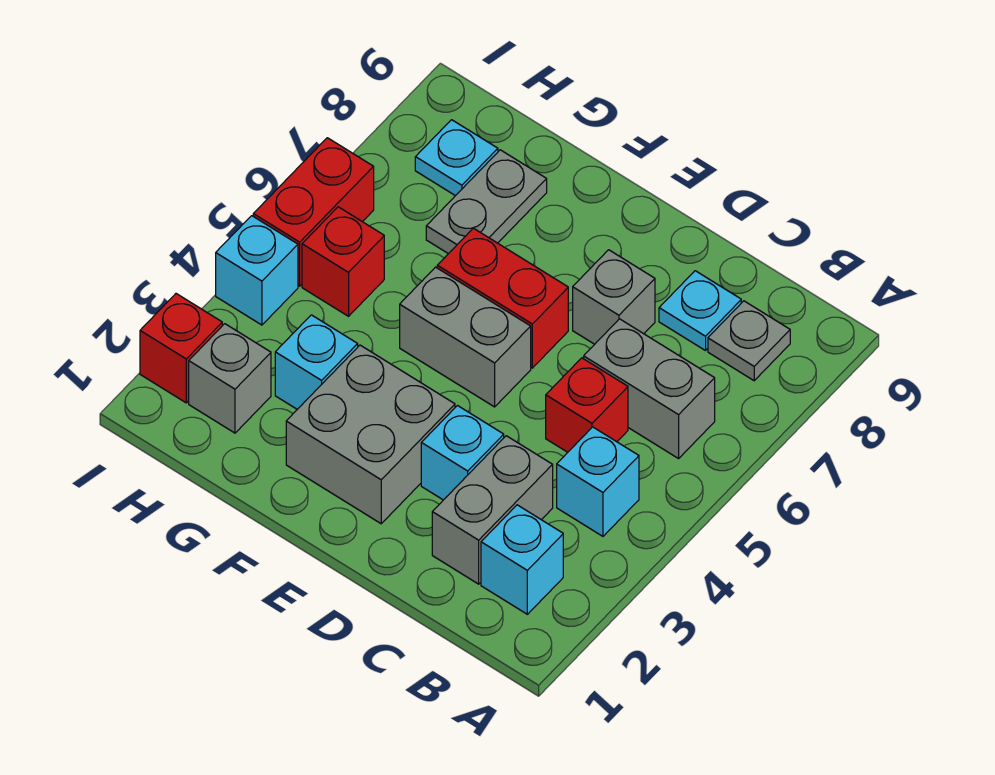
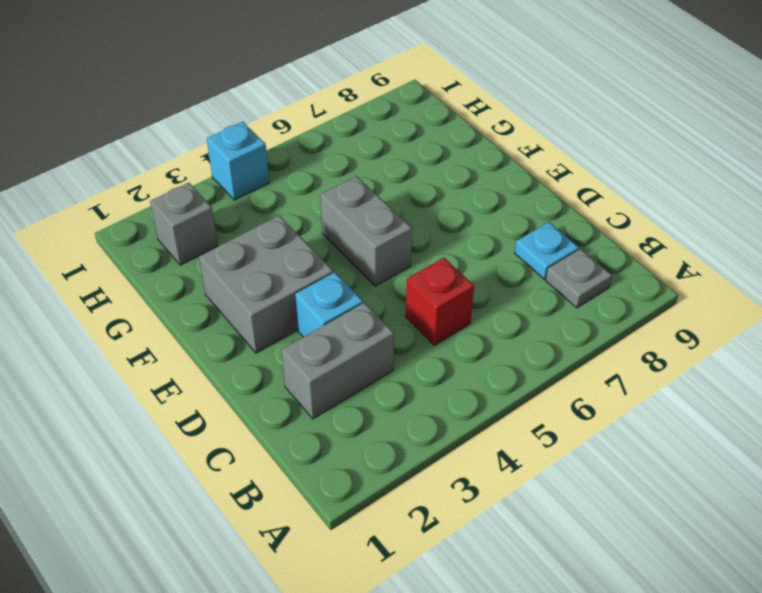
none -> cyan 1x1 brick [481,505,563,614]
none -> cyan 1x1 brick [557,427,639,536]
none -> grey 1x2 brick [584,319,715,459]

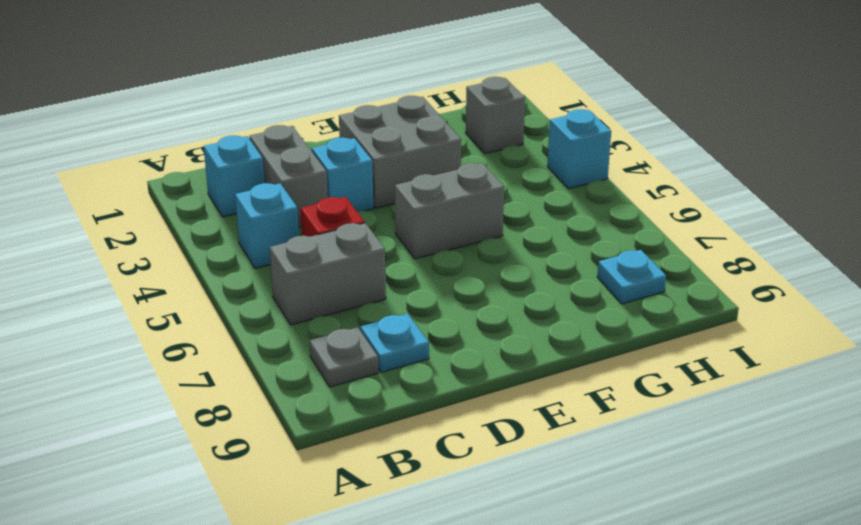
none -> grey 1x1 brick [573,250,655,344]
none -> red 1x2 brick [437,228,568,368]
none -> cyan 1x1 brick [275,315,358,409]

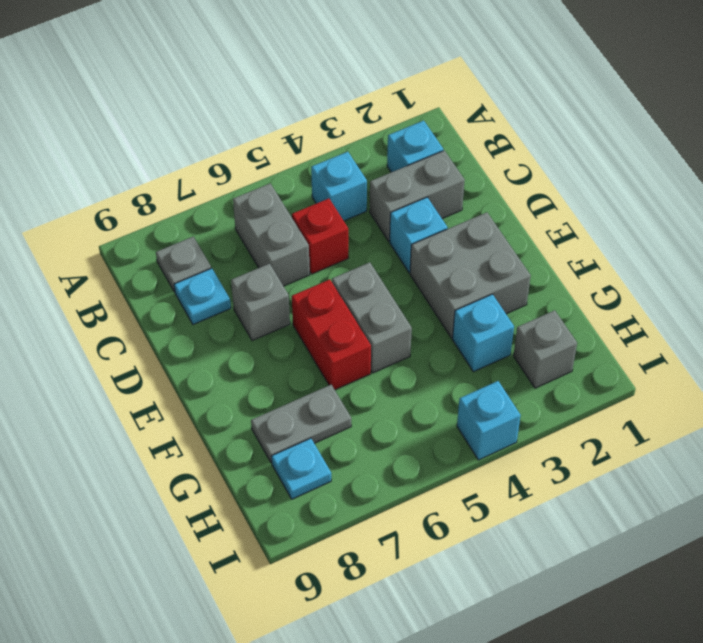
none -> red 1x1 brick [302,207,384,316]
none -> red 1x1 brick [140,294,222,403]
none -> red 1x2 brick [253,138,374,286]

